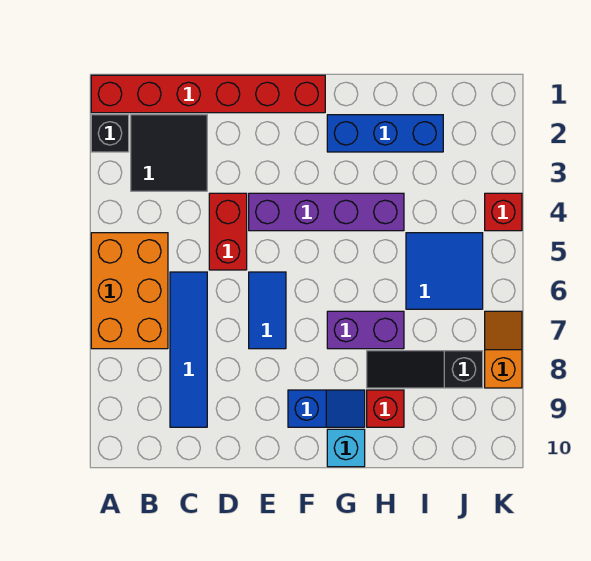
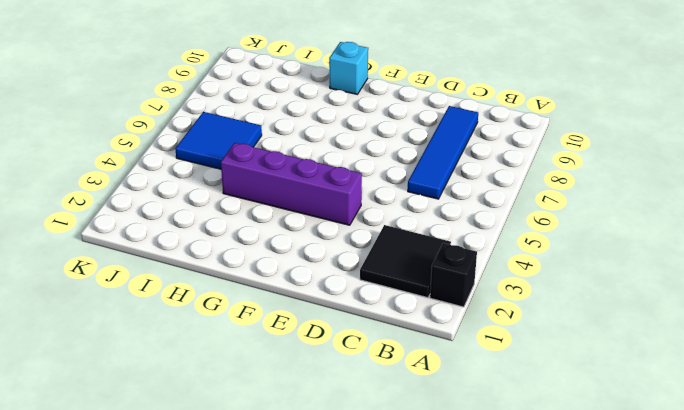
none -> red 1x6 brick [91,75,325,113]
none -> orange 2x3 brick [91,233,168,349]
none -> red 1x2 brick [209,193,247,270]

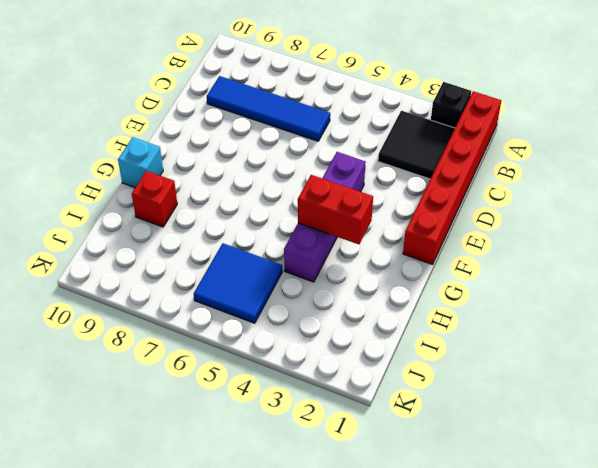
red 1x2 brick [298,175,373,244] -> red 1x2 brick moved to [209,193,247,270]
none -> orange 2x3 brick [91,233,168,349]
none -> blue 1x2 tile [249,272,286,349]
none -> blue 1x2 slope [288,390,365,427]

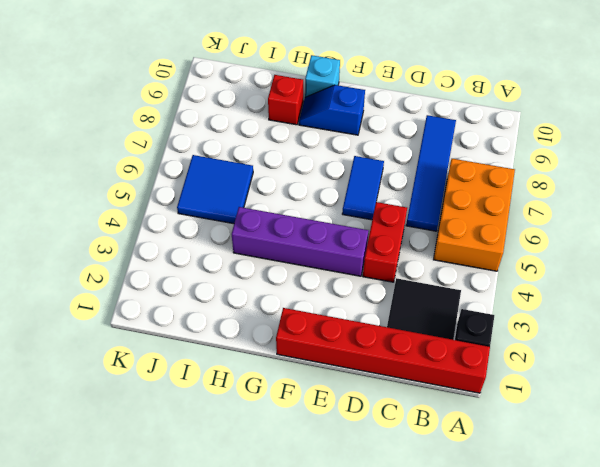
none -> blue 1x3 brick [327,115,443,152]
none -> purple 1x2 brick [327,311,404,349]
none -> black 1x3 slope [367,351,483,388]

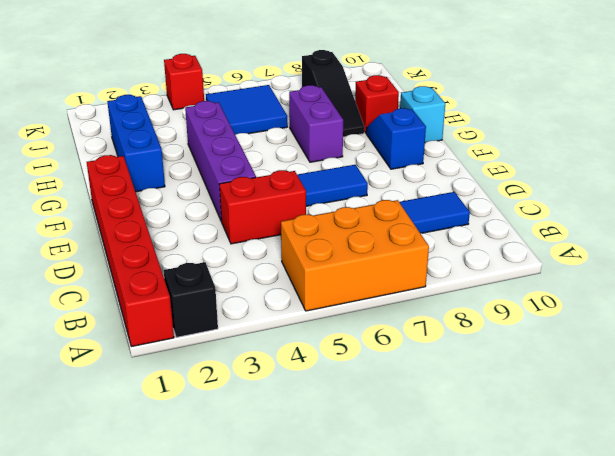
none -> black 2x2 tile [131,115,207,191]
none -> orange 1x2 slope [485,311,522,388]

